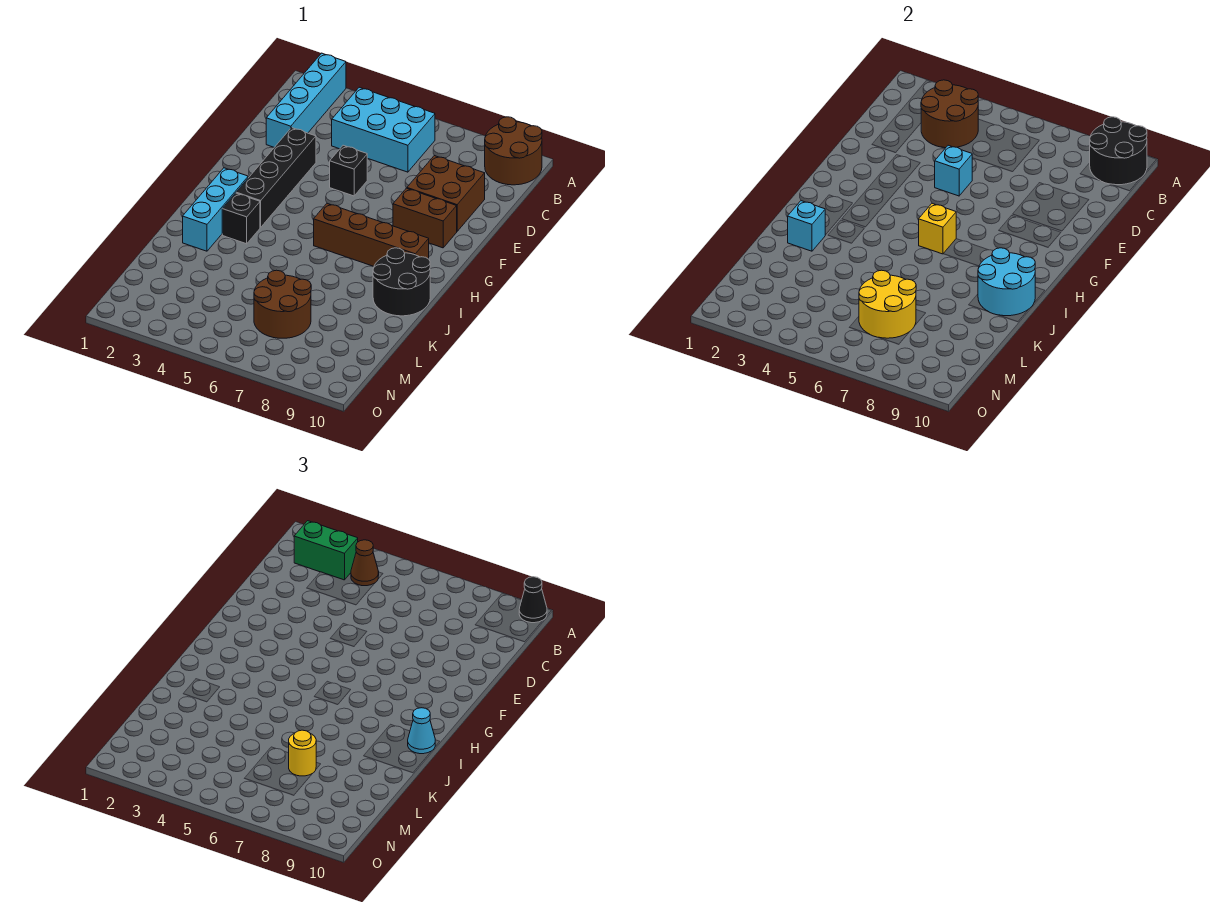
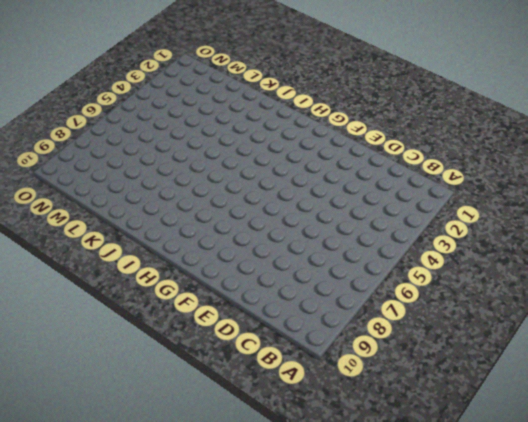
none -> cyan 1x4 brick [266,53,346,147]
none -> brown 2x2 round brick [485,117,542,185]
none -> cyan 2x3 brick [332,87,435,172]

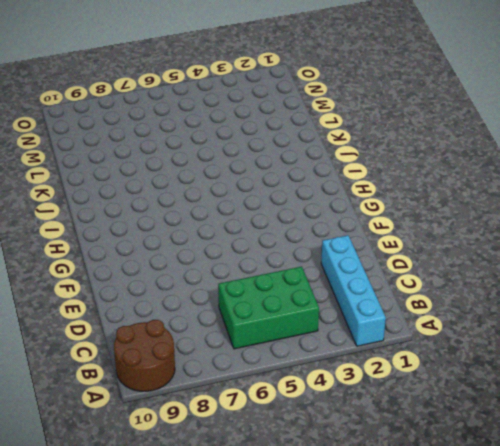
green 2x3 brick [218,267,319,349] -> cyan 2x3 brick [332,87,435,172]
none -> brown 2x2 brick [407,156,485,231]
none -> black 1x4 brick [236,128,316,227]
none -> black 1x1 brick [330,145,367,196]

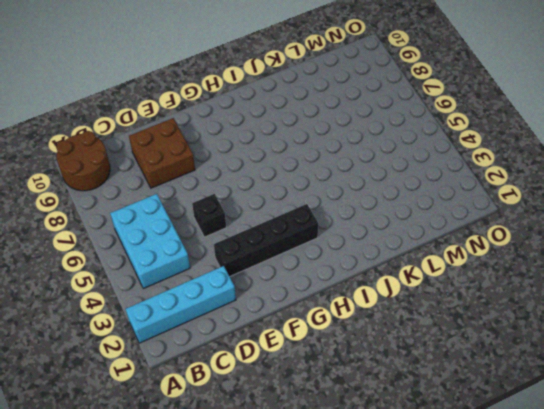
none -> brown 1x2 brick [393,188,457,248]
none -> cyan 1x3 brick [183,168,248,251]
none -> brown 1x4 brick [314,203,429,266]

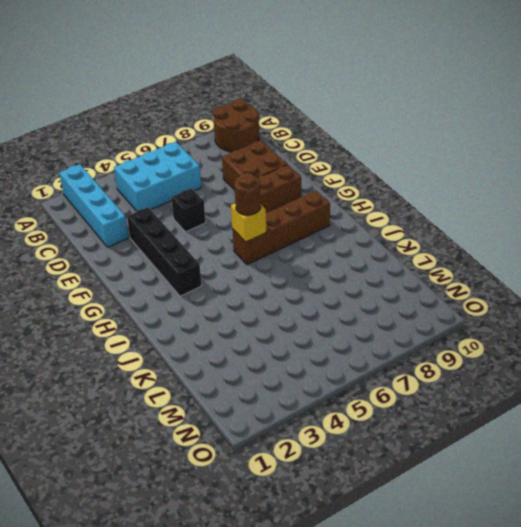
brown 1x1 round brick [234,173,261,215] -> none
none -> cyan 1x3 brick [183,168,248,251]
none -> black 1x1 brick [222,193,260,244]
none -> black 2x2 round brick [373,248,430,316]

